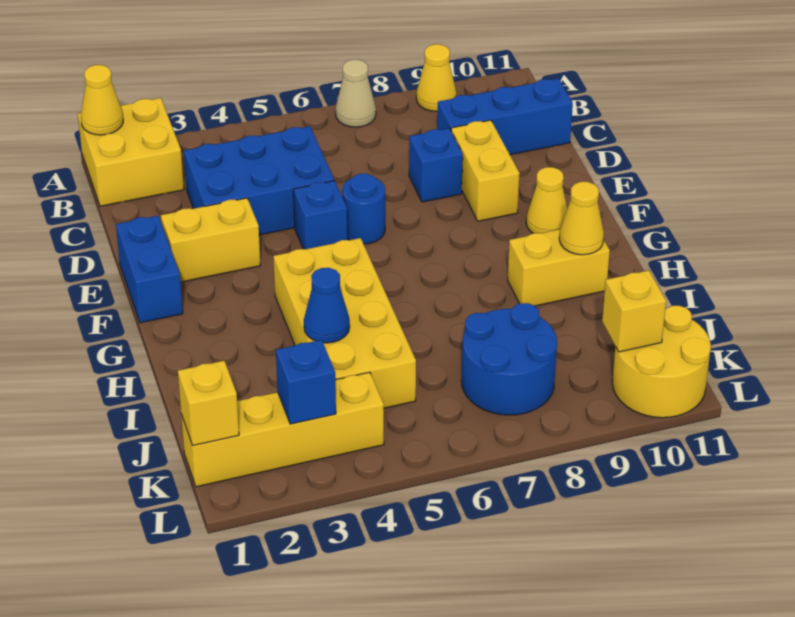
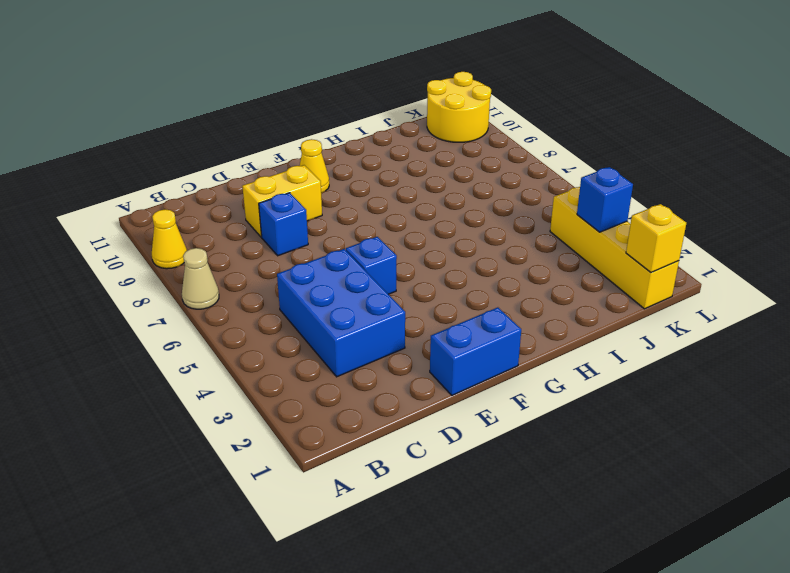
none -> yellow 2x2 brick [78,98,184,206]
none -> blue 1x3 brick [437,78,573,155]
none -> yellow 1x2 brick [161,198,260,282]

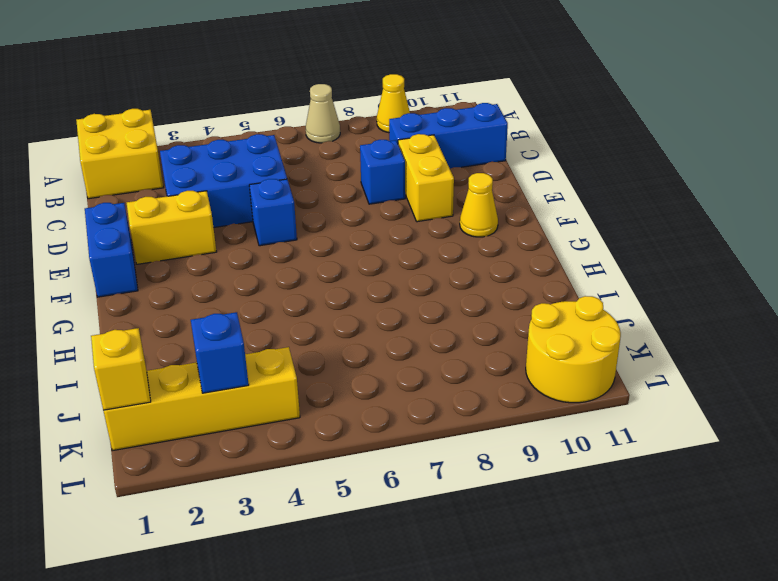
none -> blue 1x1 round brick [342,174,385,244]
none -> yellow 2x4 brick [273,238,416,408]
none -> yellow 1x2 brick [508,229,610,306]

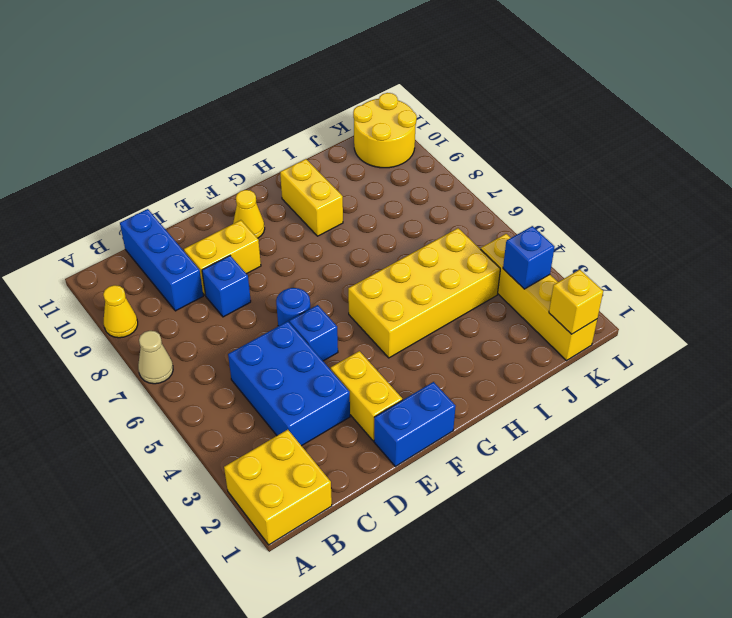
none -> blue 2x2 round brick [461,303,557,415]
none -> yellow 1x1 cone [81,65,123,135]
none -> yellow 1x1 cone [559,182,604,255]

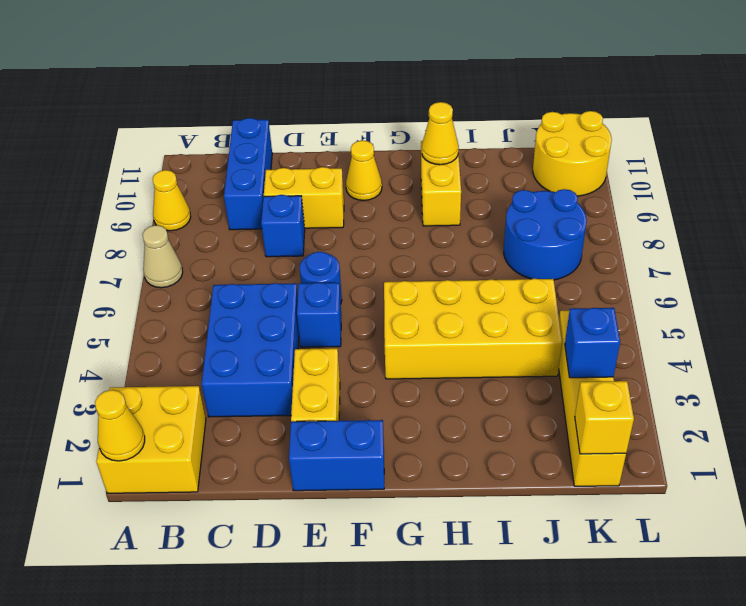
none -> blue 1x1 cone [304,268,350,343]
none -> yellow 1x1 brick [602,270,666,352]

